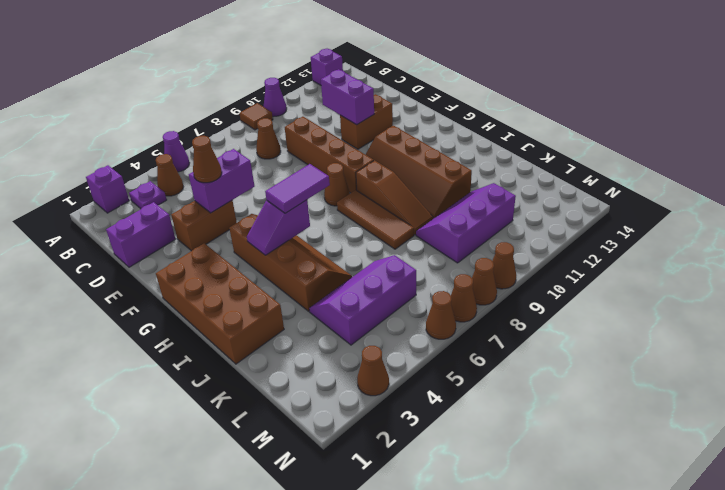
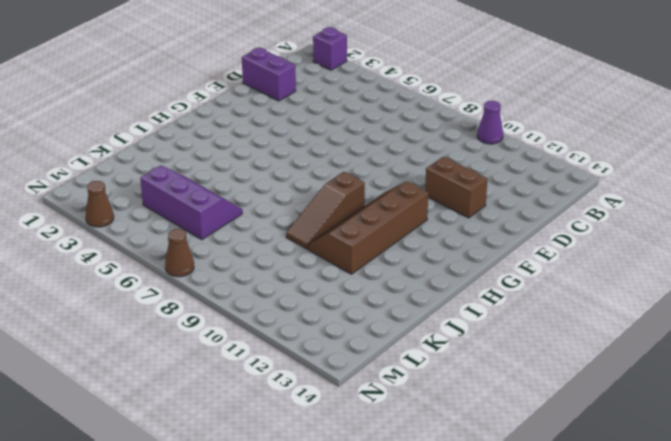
none -> purple 1x1 cone [163,131,189,172]
none -> brown 1x1 tile [239,103,273,130]
none -> purple 1x1 brick [311,49,343,85]
none -> purple 1x1 plate [129,181,167,209]

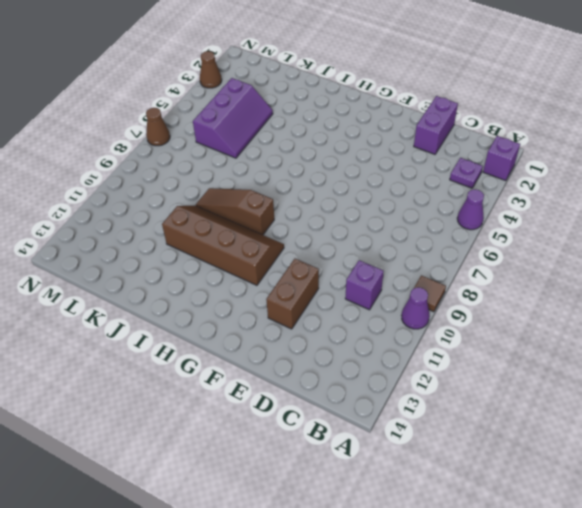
purple 1x1 brick [345,260,384,310] -> purple 1x1 brick moved to [311,49,343,85]
none -> brown 1x1 cone [156,154,183,196]
none -> brown 1x1 cone [256,118,281,159]
none -> brown 1x4 brick [285,117,374,193]
none -> brown 1x2 brick [171,200,237,251]

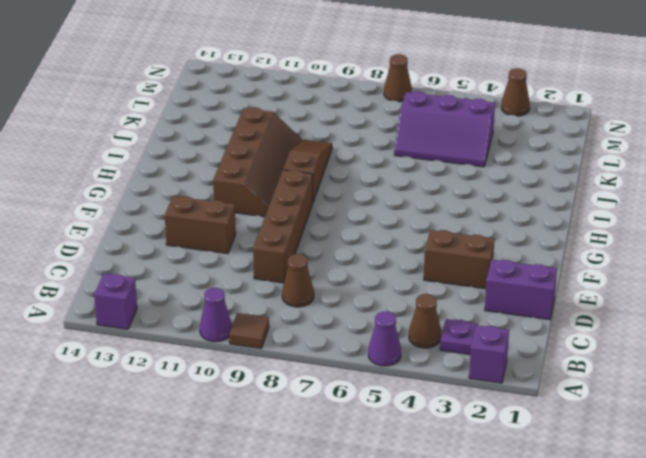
none -> brown 2x4 brick [156,243,284,364]
none -> brown 2x4 slope [229,214,352,311]
none -> brown 1x1 cone [324,163,350,206]
none -> brown 1x3 tile [337,190,414,249]

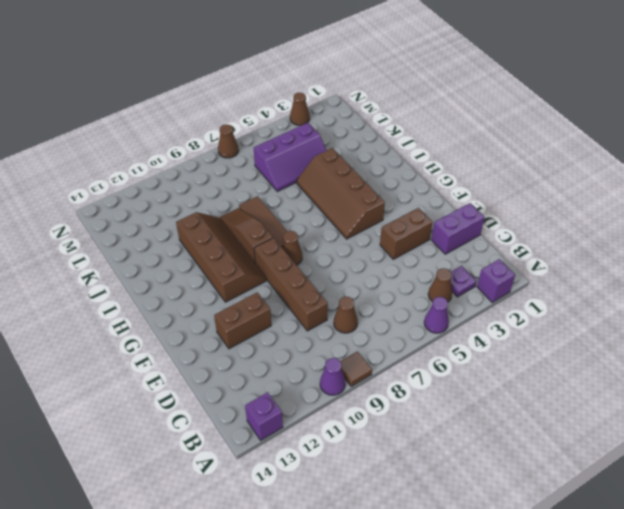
none -> brown 2x4 brick [156,243,284,364]
none -> purple 2x3 slope [416,183,516,263]
none -> brown 1x1 cone [426,291,456,339]
none -> brown 1x1 cone [472,258,497,305]

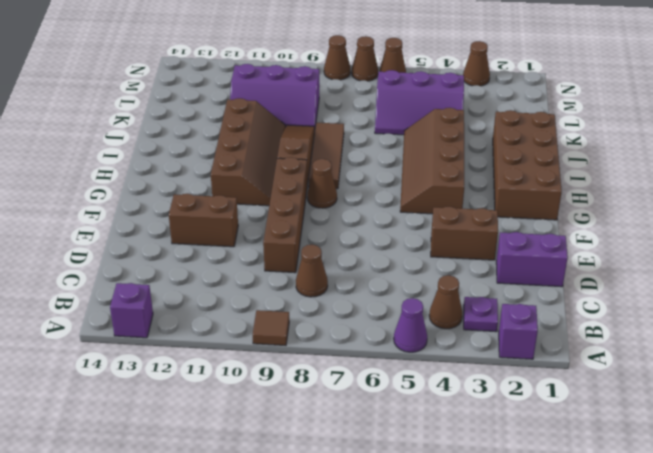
none -> purple 1x1 cone [264,78,287,117]
none -> brown 1x1 cone [492,242,516,289]
none -> purple 1x2 brick [321,69,374,125]
none -> purple 1x2 brick [189,149,254,213]

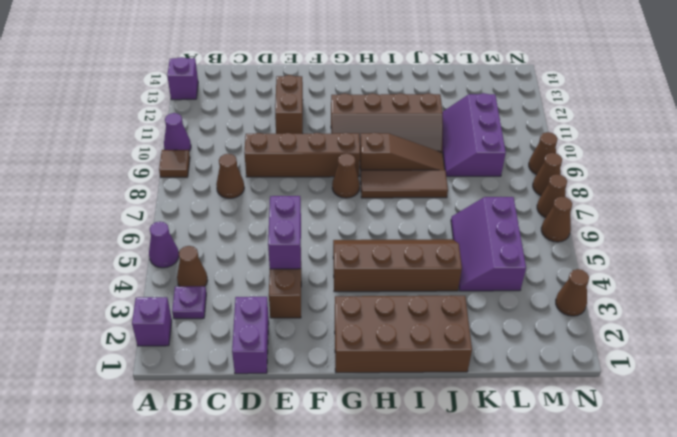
none -> purple 1x2 brick [321,69,374,125]
none -> purple 1x2 slope [247,200,310,255]
none -> brown 1x1 cone [192,136,222,183]
none -> purple 1x2 tile [265,164,330,213]

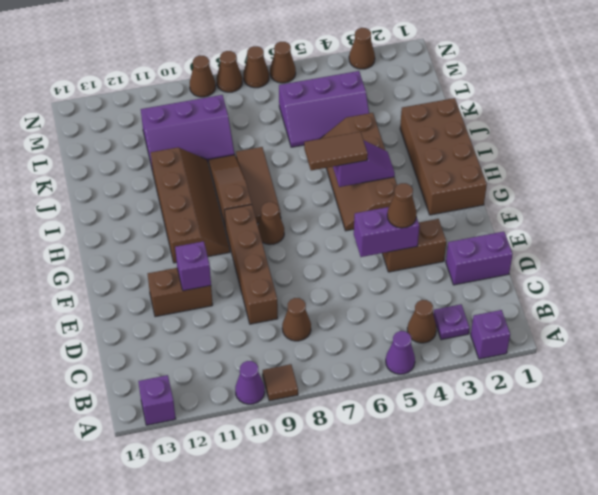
purple 1x1 brick [175,241,211,291] -> purple 1x2 brick [321,69,374,125]
brown 1x2 tile [304,132,368,170] -> purple 1x2 tile [265,164,330,213]

